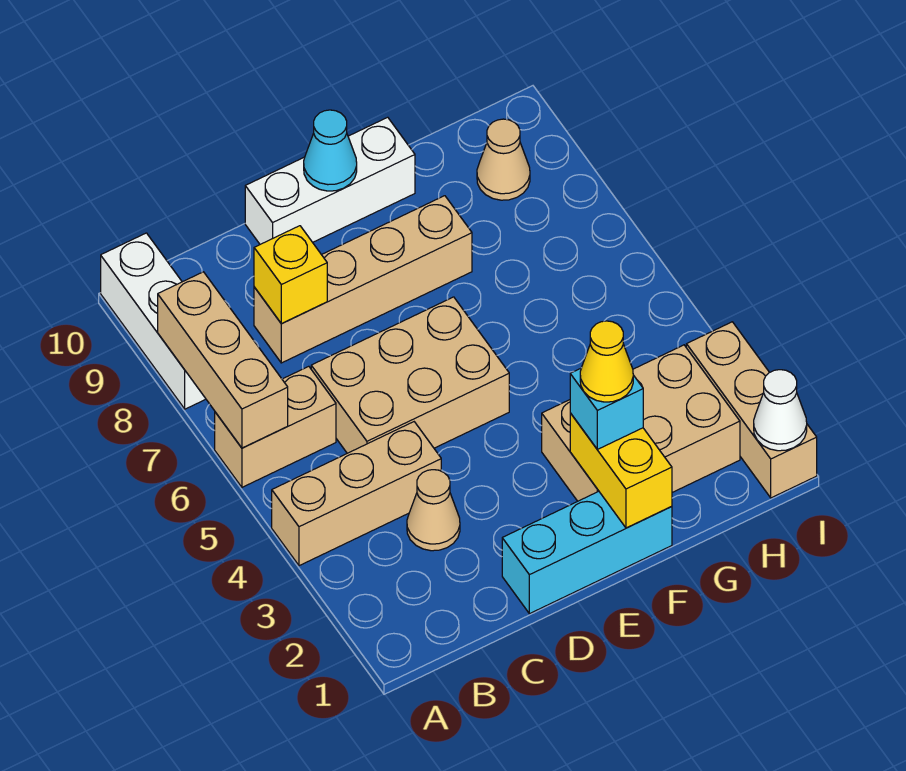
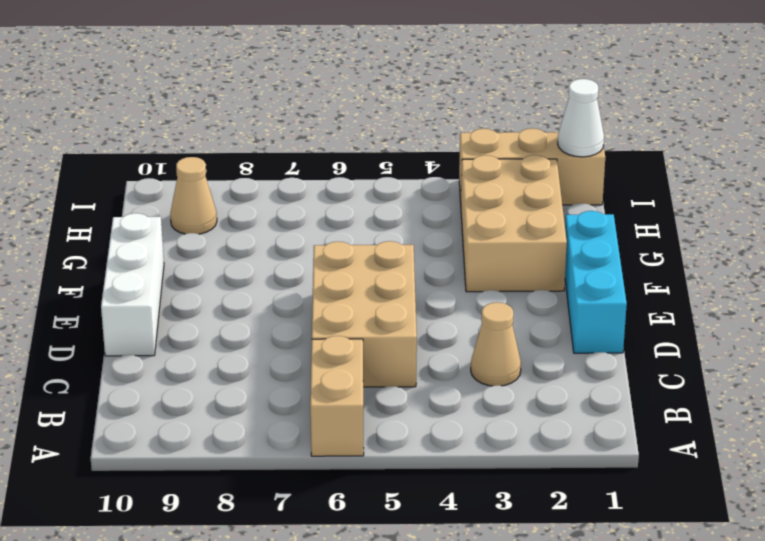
none -> tan 1x3 brick [272,422,441,566]
none -> white 1x3 brick [101,233,206,409]
none -> tan 1x4 brick [254,196,472,363]

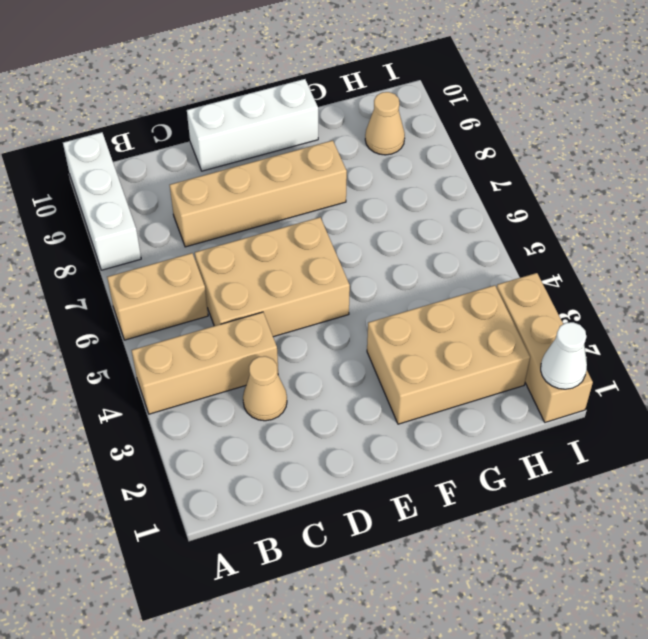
none -> cyan 1x3 brick [502,491,672,614]
none -> tan 1x3 brick [158,272,288,448]
none -> yellow 1x1 brick [254,226,327,323]

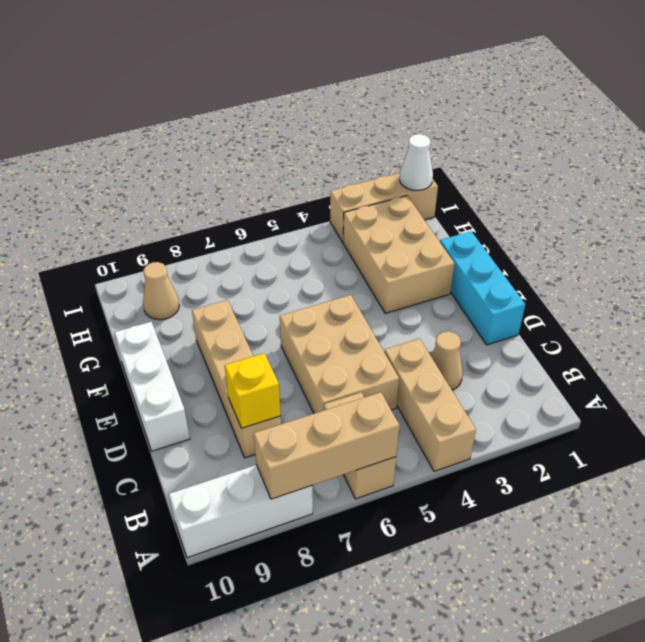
none -> cyan 1x1 cone [304,110,357,191]
none -> yellow 1x2 brick [570,413,672,528]
none -> cyan 1x1 brick [570,368,643,449]

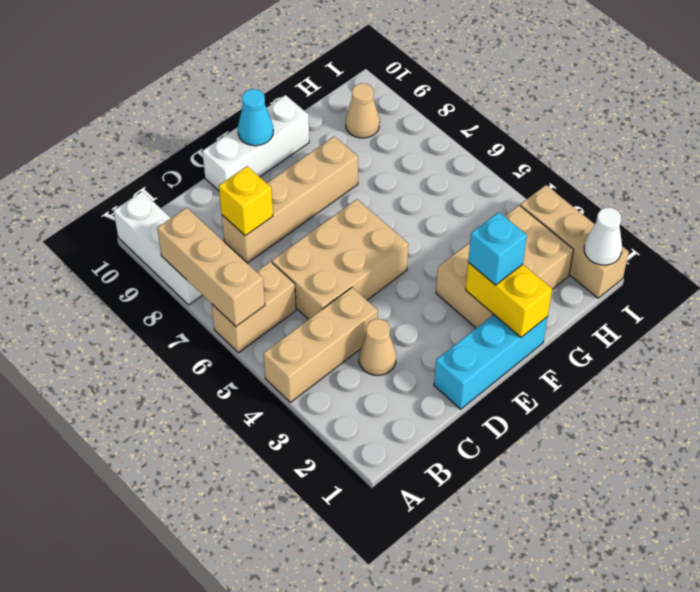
none -> yellow 1x1 cone [580,321,633,402]

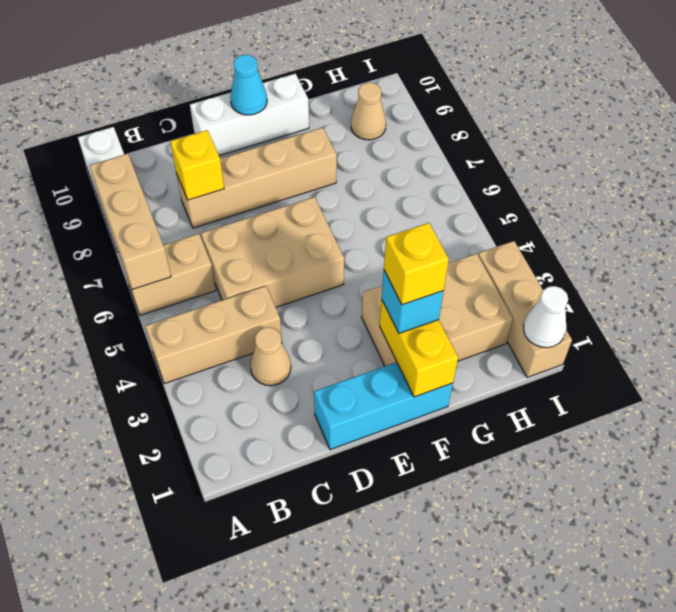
yellow 1x1 brick [384,223,449,305] -> yellow 1x1 cone [580,321,633,402]

